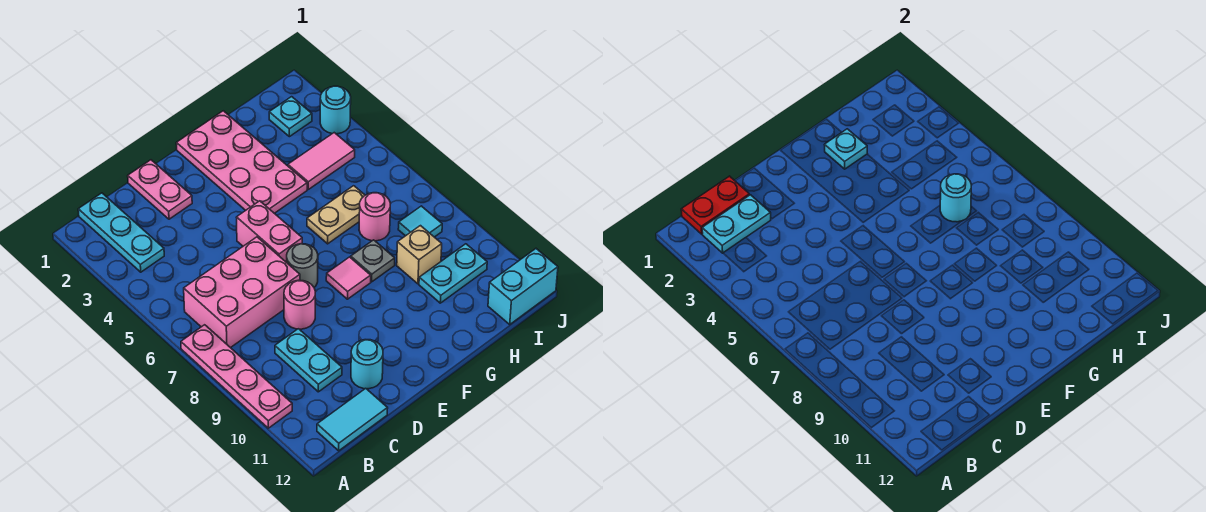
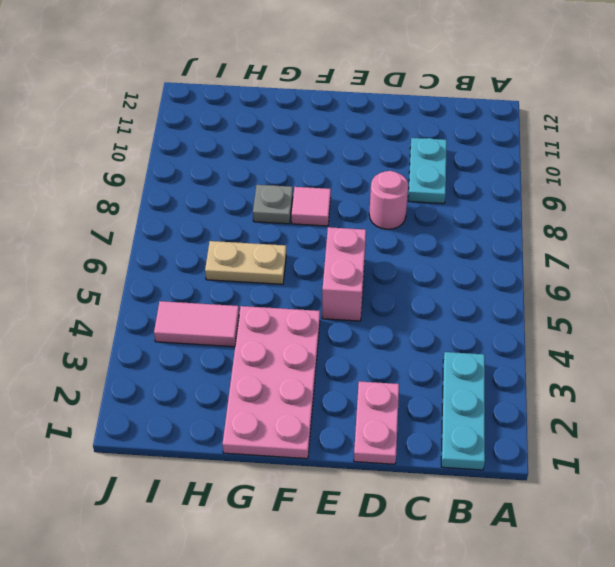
none -> pink 1x4 plate [181,325,292,428]
none -> pink 2x3 brick [184,237,300,348]
none -> cyan 1x2 tile [317,388,388,451]

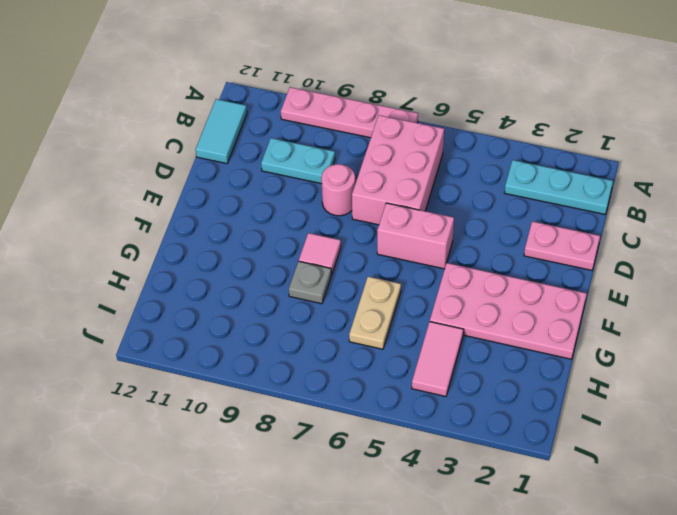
none -> cyan 1x1 round brick [351,340,383,389]
none -> grey 1x1 round brick [287,244,318,287]
none -> pink 1x1 round brick [359,193,390,241]

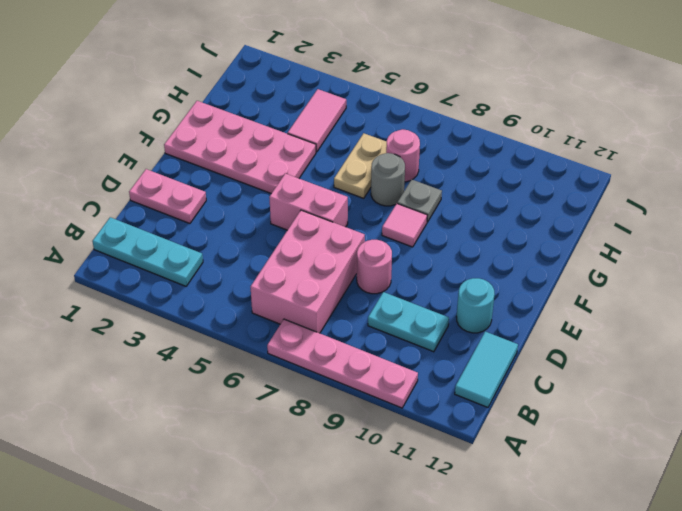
grey 1x1 round brick [371,153,405,206] -> grey 1x1 round brick moved to [287,244,318,287]
none -> tan 1x1 brick [397,226,442,284]
none -> cyan 1x2 plate [419,244,487,303]
none -> cyan 1x1 plate [269,97,312,137]

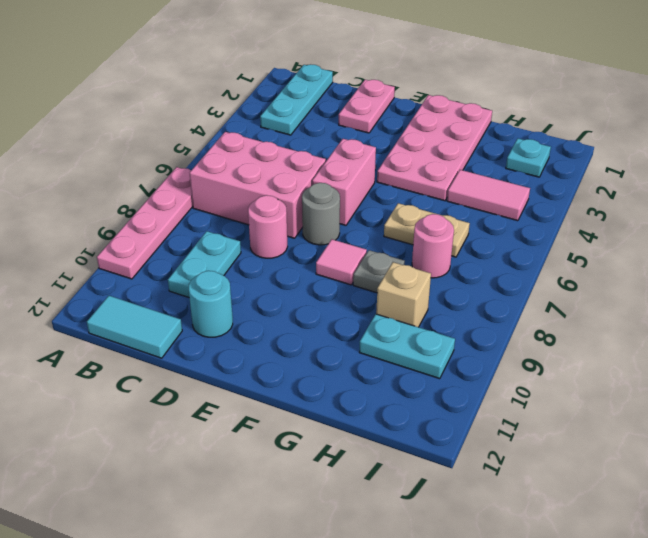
none -> cyan 1x1 tile [398,206,442,237]
none -> cyan 1x2 brick [488,249,558,324]
none -> cyan 1x1 round brick [320,86,351,134]

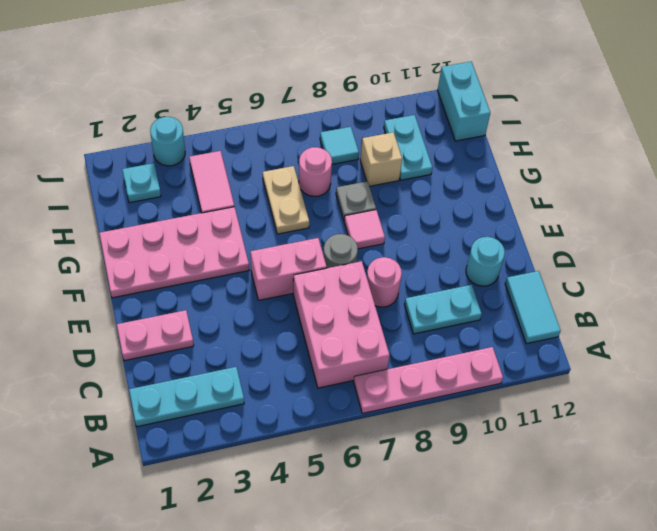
none -> red 1x2 plate [681,176,749,234]
none -> cyan 1x2 plate [702,195,771,253]
none -> cyan 1x1 plate [825,129,867,169]

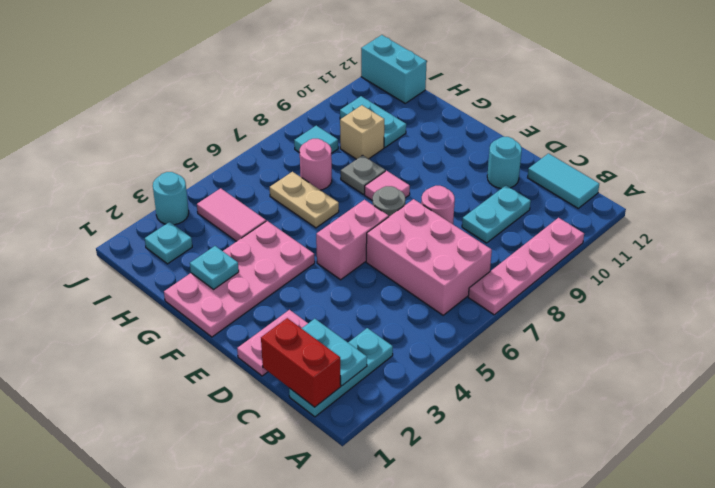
red 1x2 brick [261,318,341,407] -> red 1x2 plate [681,176,749,234]
none -> cyan 1x1 round brick [940,174,971,222]

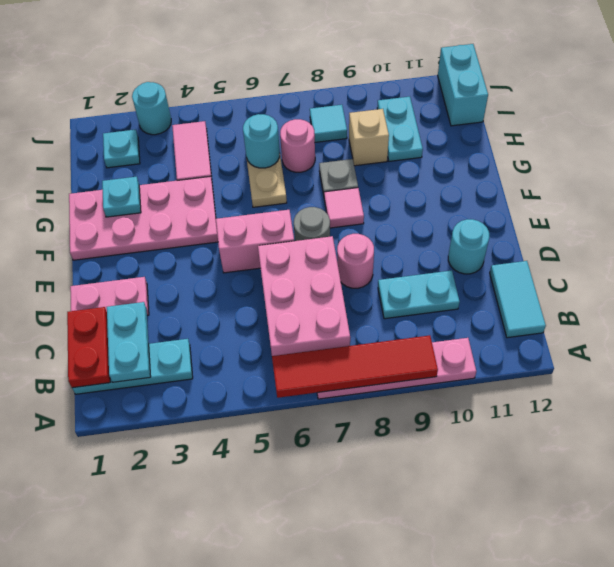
red 1x4 tile [272,335,438,398] -> none

